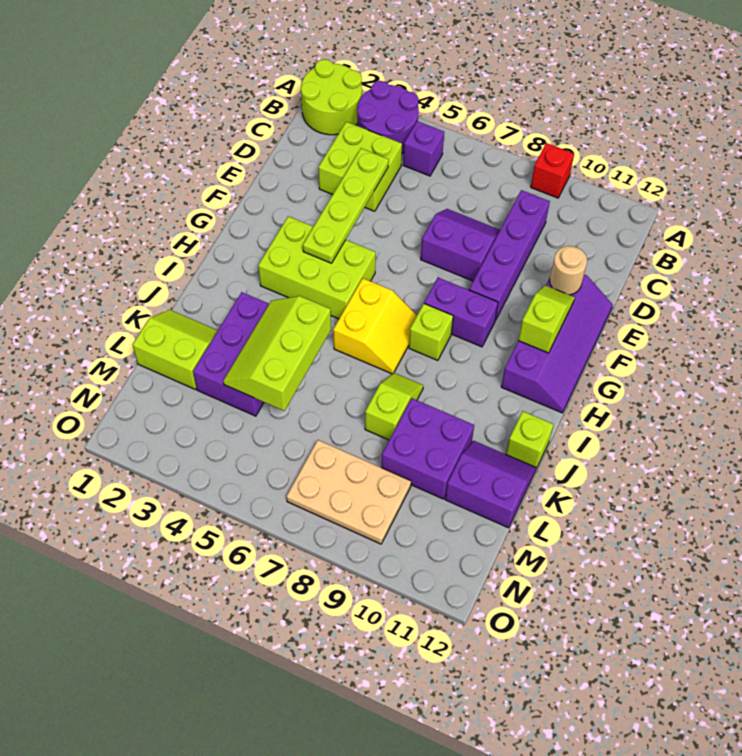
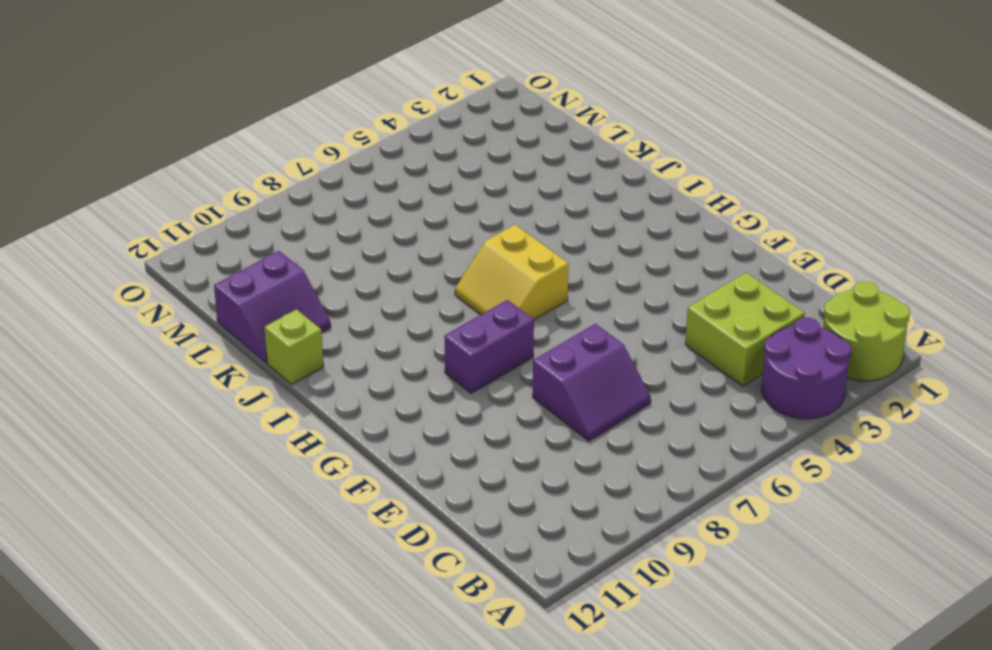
none -> red 1x1 brick [531,143,574,198]
none -> purple 1x1 brick [403,121,444,176]
none -> purple 1x4 brick [469,190,550,321]

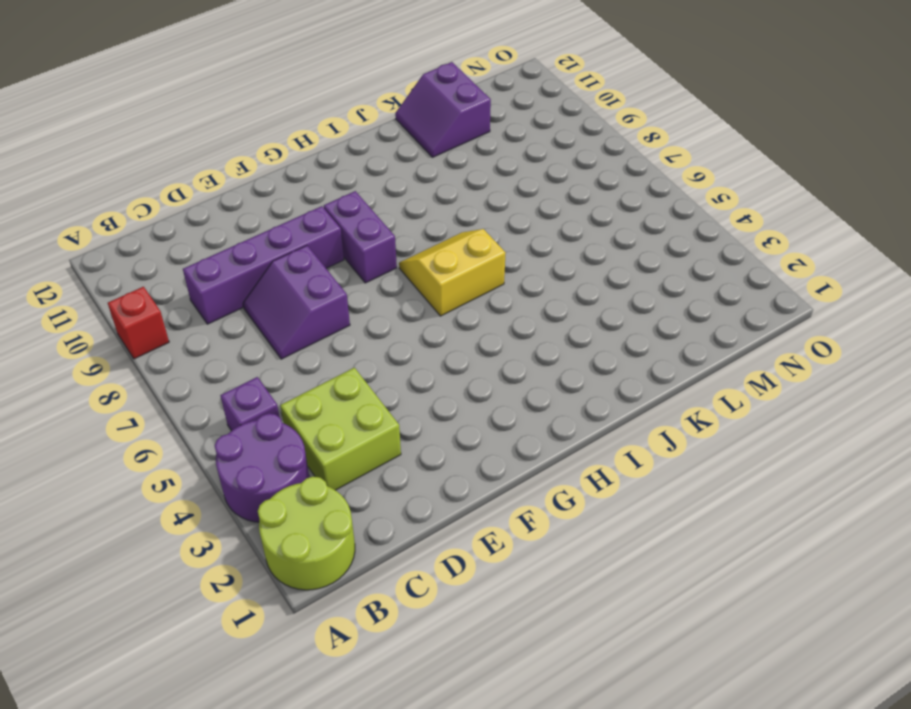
none -> purple 2x4 slope [501,275,613,413]
none -> lime 2x3 brick [258,216,376,319]
none -> lime 1x1 brick [409,304,453,360]

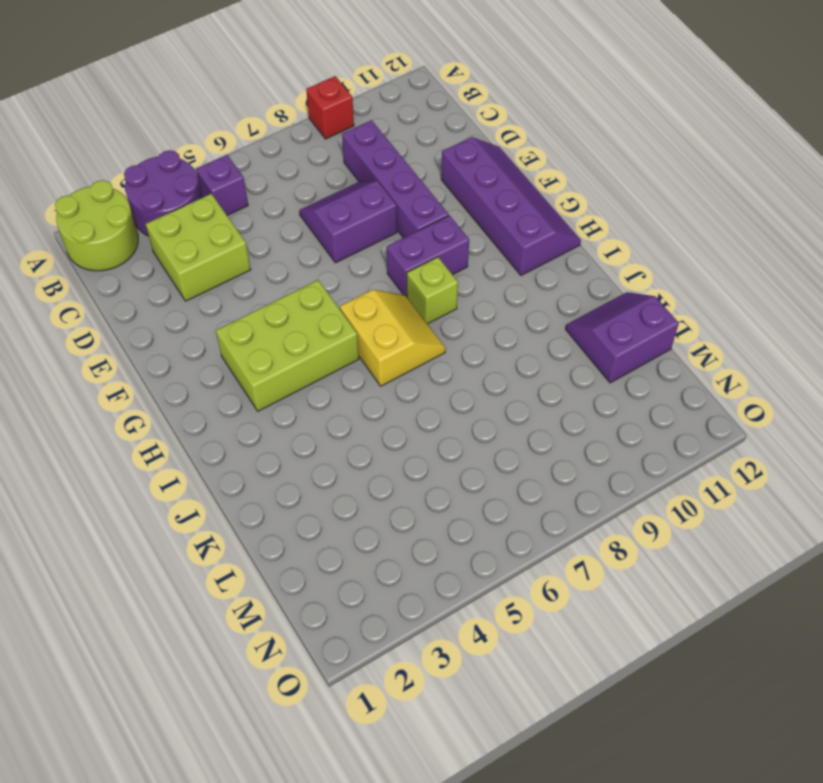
none -> purple 2x3 brick [193,292,269,416]
none -> lime 1x2 slope [365,373,423,440]
none -> lime 1x1 brick [506,411,554,468]

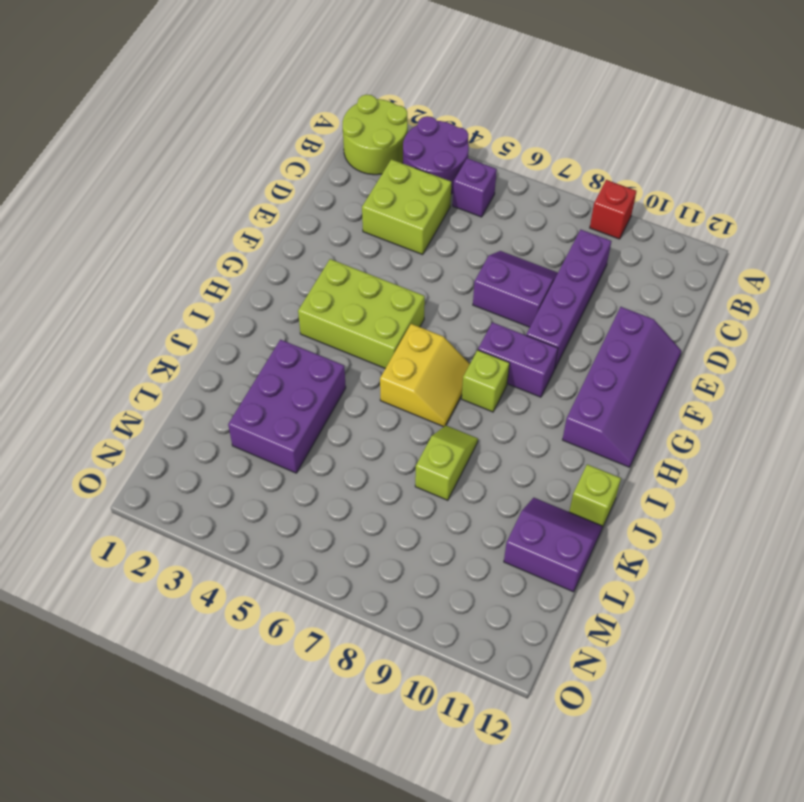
none -> lime 2x2 slope [133,310,218,389]
none -> purple 2x2 brick [382,398,474,499]
none -> tan 2x3 plate [286,440,411,544]

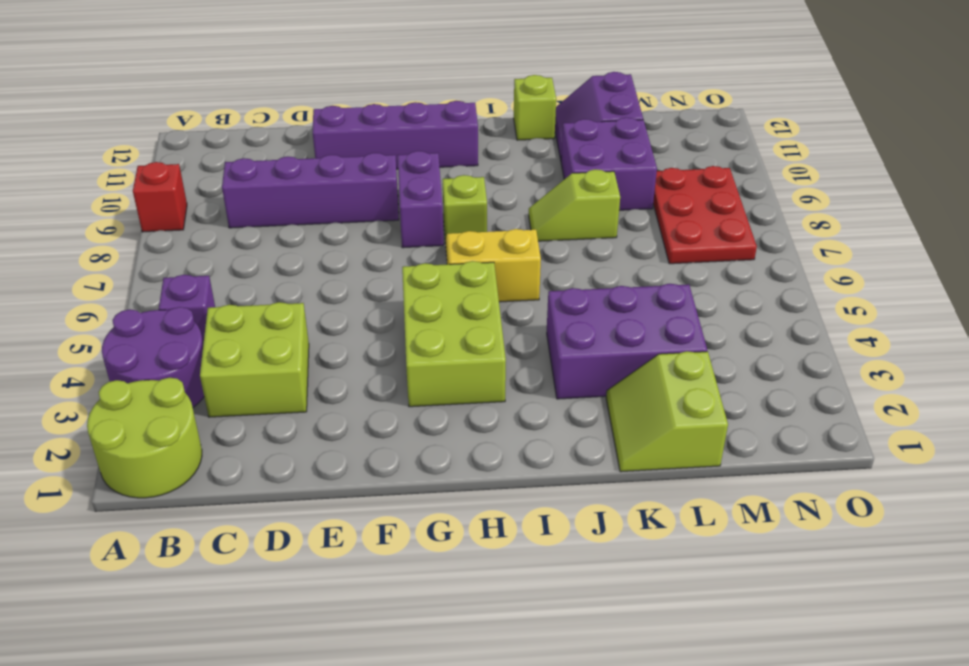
red 2x3 plate [653,166,757,264] -> tan 2x3 plate [286,440,411,544]
none -> purple 2x2 slope [421,209,500,281]
none -> lime 1x4 plate [303,148,389,263]
none -> tan 1x1 round brick [550,246,587,295]

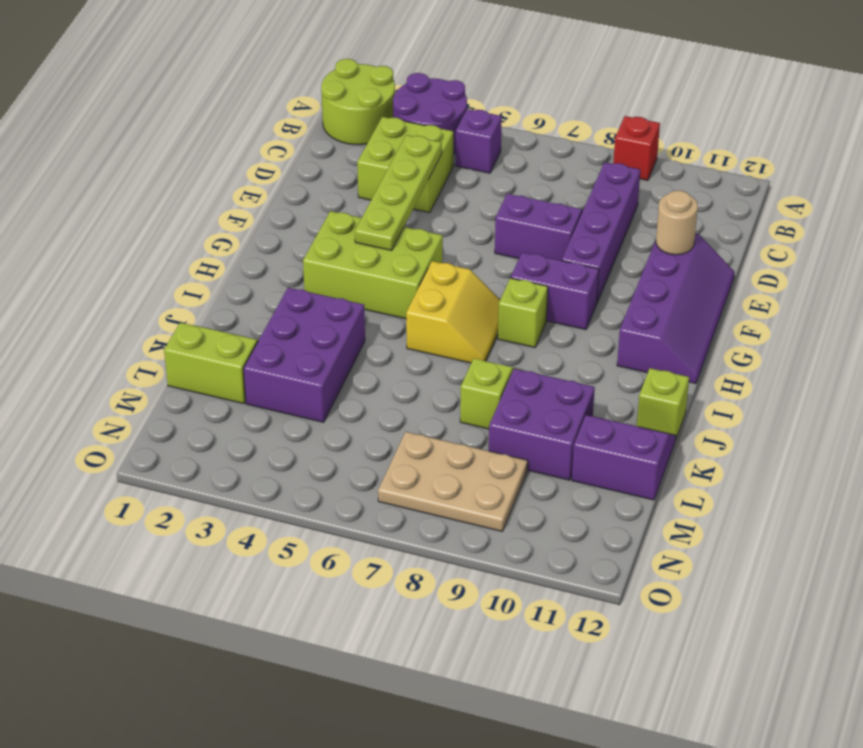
none -> lime 1x2 slope [518,285,575,353]
none -> lime 2x3 slope [223,296,331,411]

